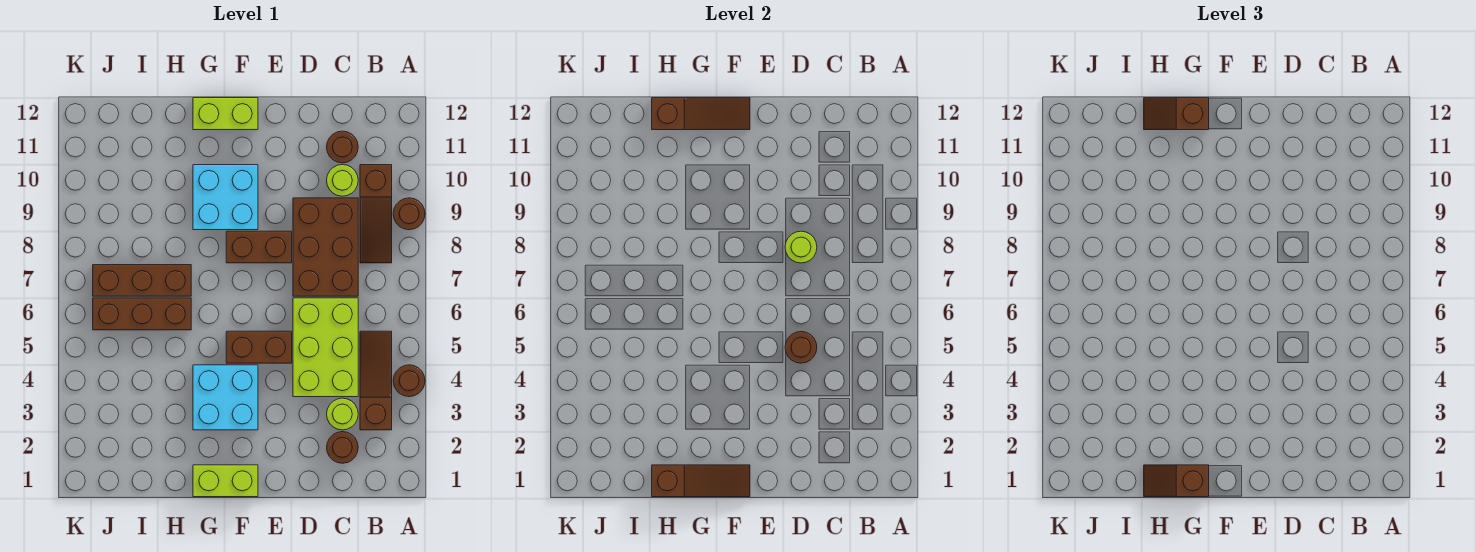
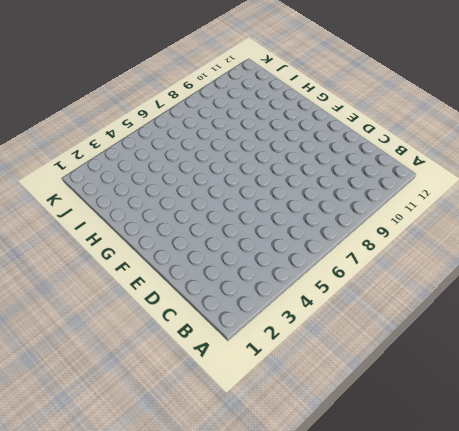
none -> brown 1x1 round brick [393,365,425,397]
none -> brown 1x1 round brick [393,198,425,230]
none -> brown 1x3 slope [360,331,392,430]

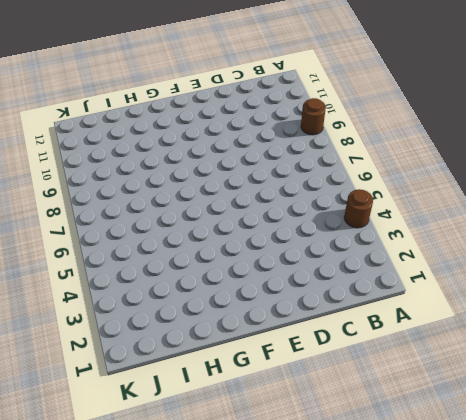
none -> brown 1x3 slope [360,331,392,430]
none -> brown 1x3 slope [360,165,392,263]
none -> brown 1x1 round brick [327,432,358,463]

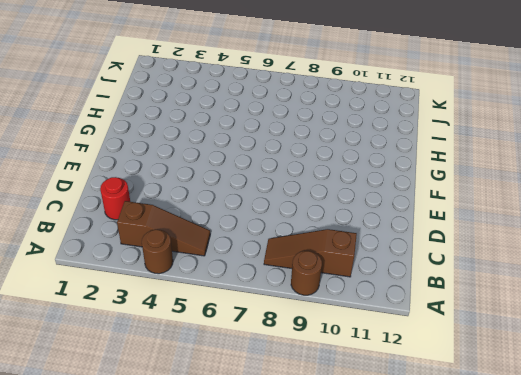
red 1x1 round brick [100,177,130,220] -> brown 1x1 round brick [327,432,358,463]
none -> lime 1x1 round brick [327,398,358,430]
none -> lime 2x3 brick [293,298,358,397]
none -> brown 2x3 brick [293,198,358,296]

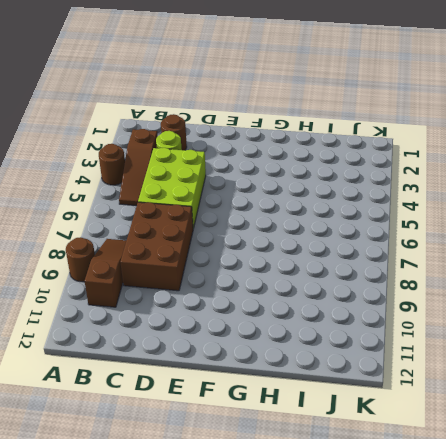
none -> lime 1x1 round brick [327,165,358,196]
none -> brown 1x1 round brick [327,131,358,163]
none -> brown 1x2 brick [226,331,292,363]

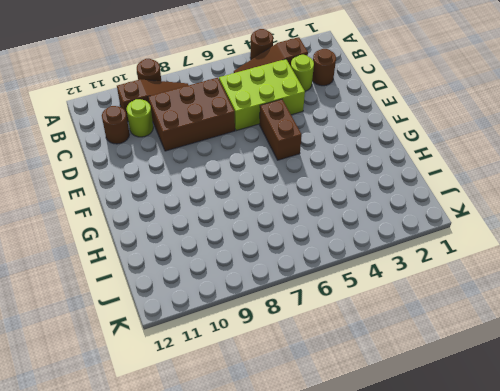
none -> brown 1x2 brick [226,231,292,263]
none -> lime 1x2 brick [193,465,258,497]
none -> cyan 2x2 brick [193,365,258,430]

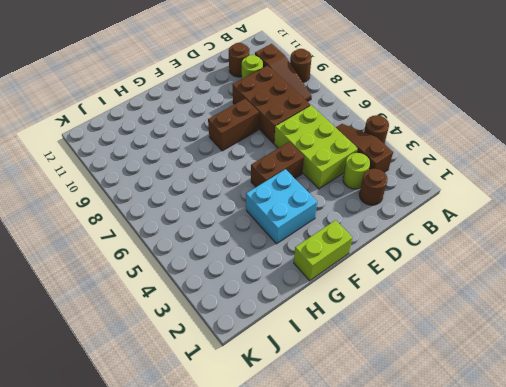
none -> cyan 2x2 brick [193,165,258,230]
none -> lime 1x2 brick [193,98,258,130]
none -> brown 1x3 brick [93,298,191,330]

